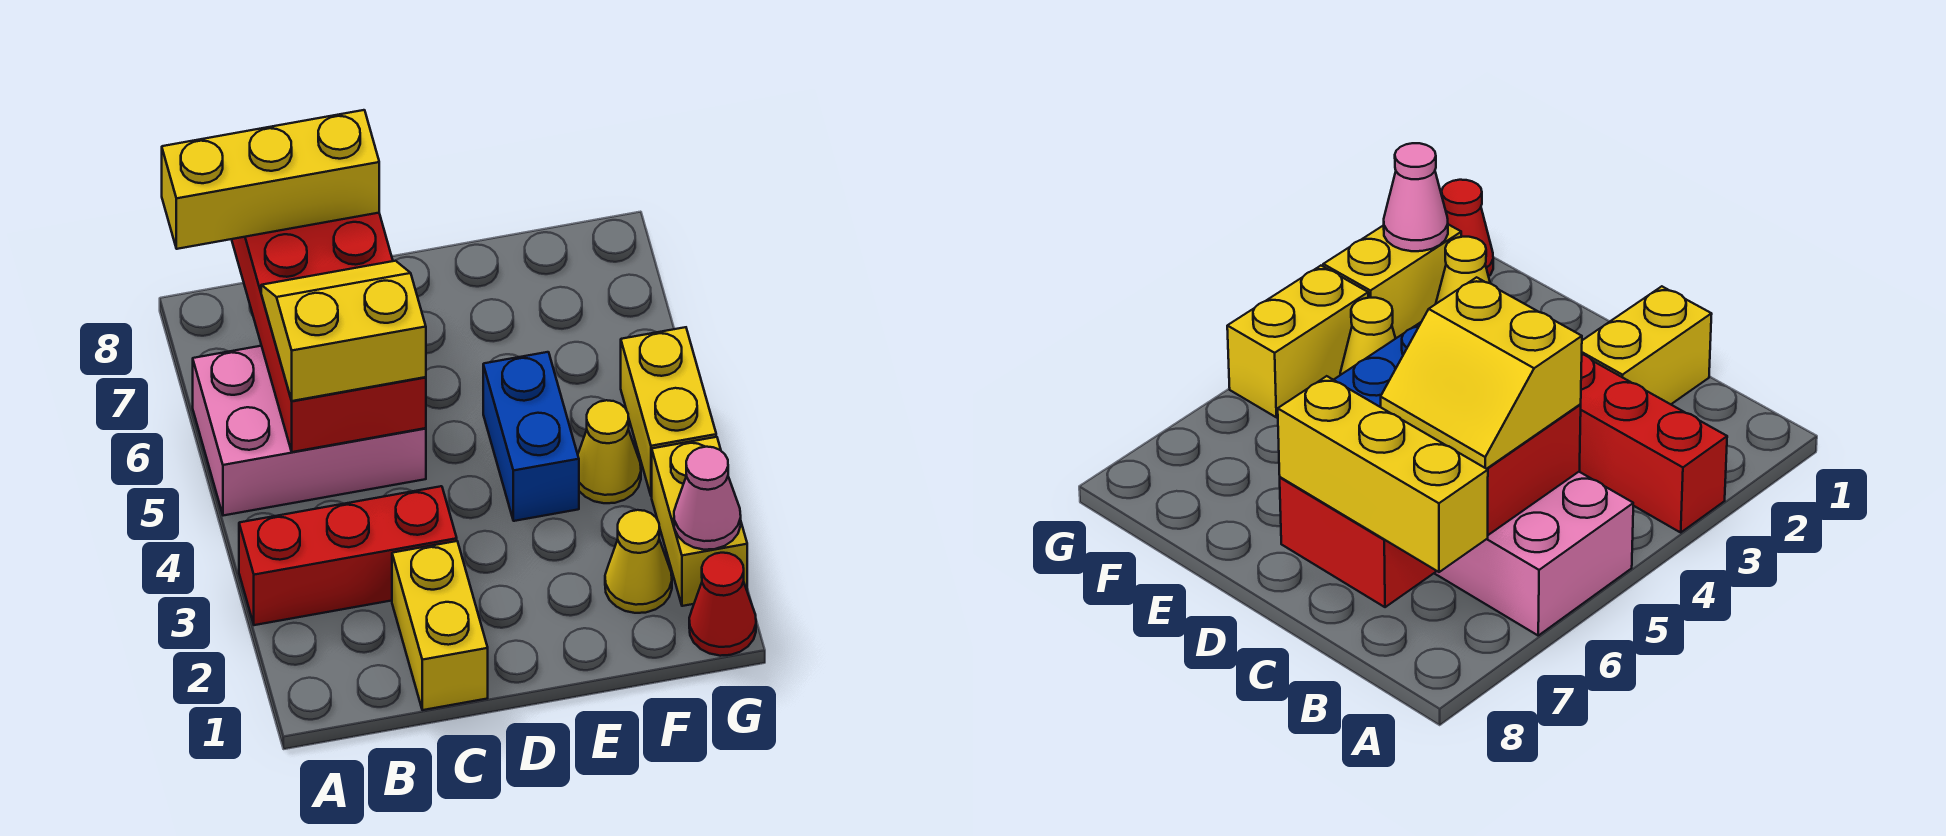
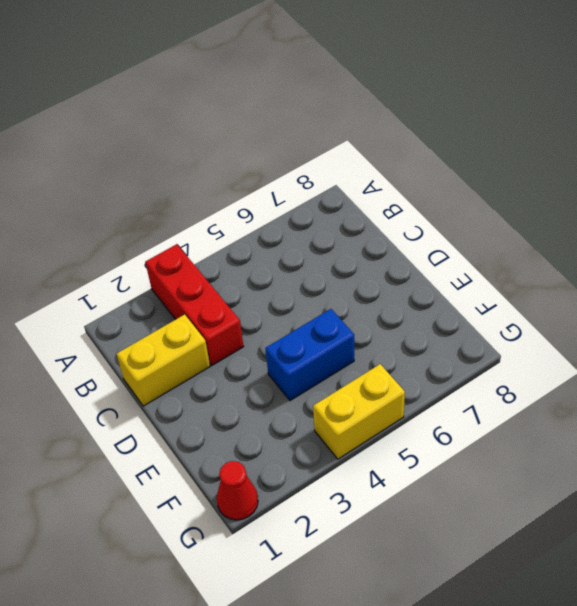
none -> pink 2x3 brick [193,346,426,516]
none -> yellow 1x1 cone [605,510,672,613]
none -> yellow 1x1 cone [578,400,641,503]

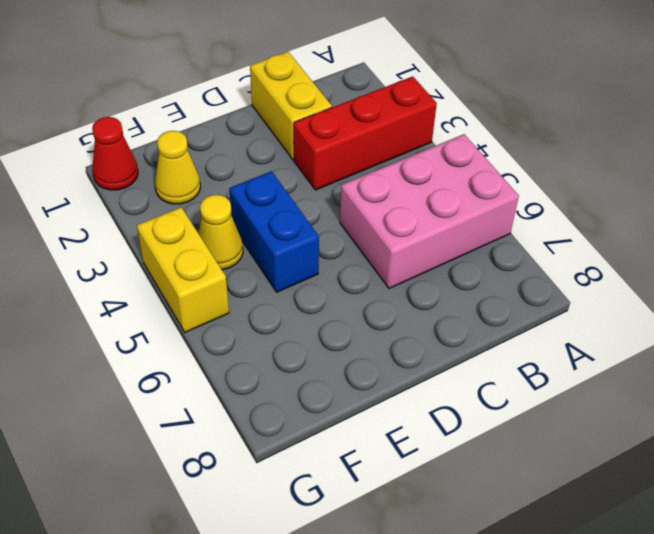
none -> yellow 1x2 brick [652,437,747,606]
none -> red 2x4 brick [232,213,426,452]
none -> pink 1x1 cone [674,447,741,550]

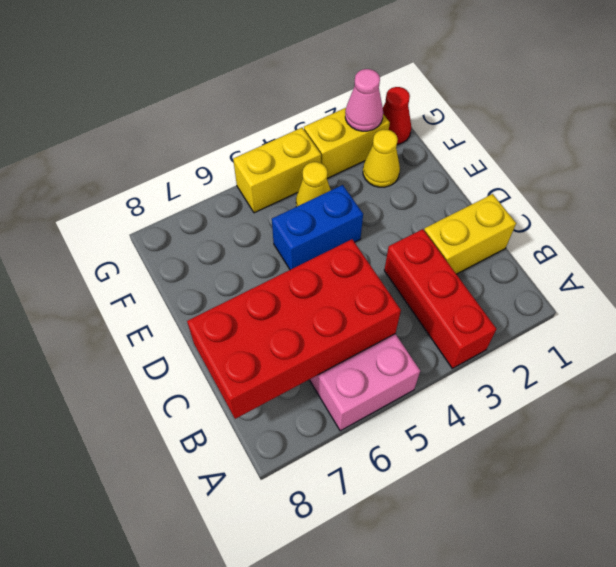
none -> yellow 1x3 brick [162,110,379,249]
none -> yellow 2x2 slope [261,261,426,401]

